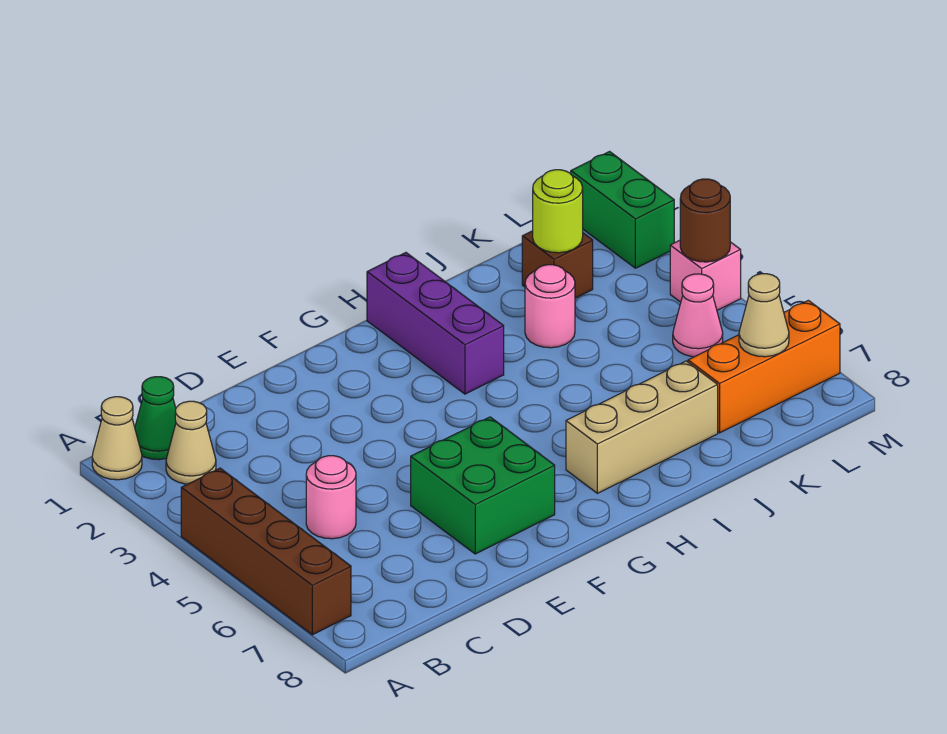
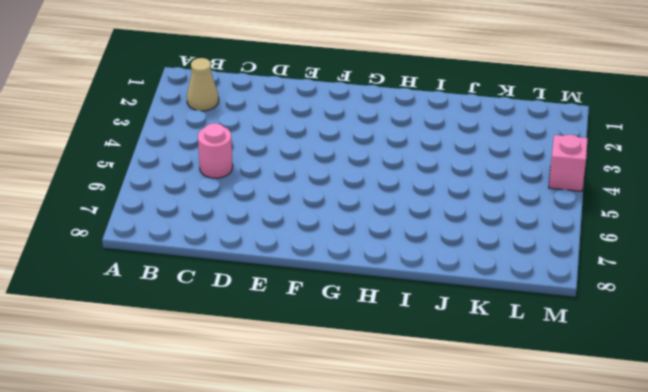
none -> tan 1x1 cone [92,397,142,480]
none -> brown 1x4 brick [181,468,351,635]
none -> green 1x1 cone [135,377,176,460]

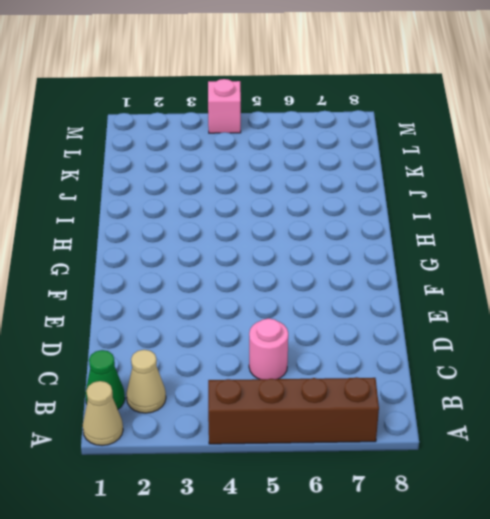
none -> green 2x2 brick [411,417,555,554]
none -> purple 1x3 brick [367,253,504,394]
none -> tan 1x3 brick [566,361,718,493]

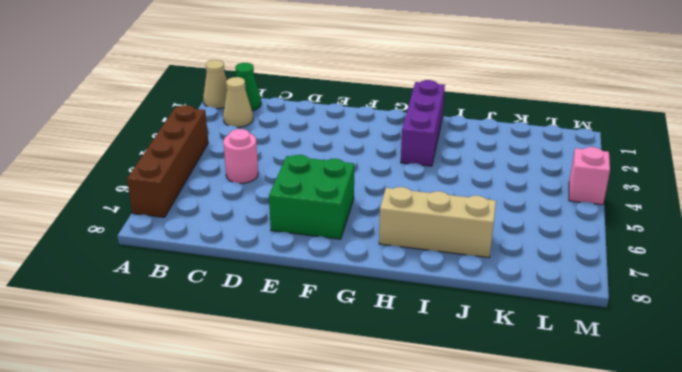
none -> pink 1x1 round brick [525,265,575,348]
none -> brown 1x1 brick [522,231,593,298]
none -> orange 1x3 brick [688,300,840,433]

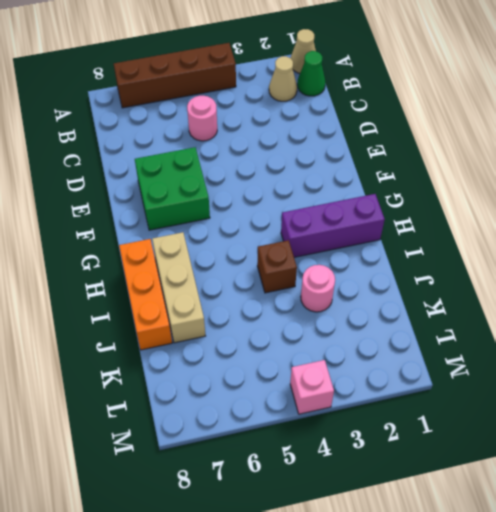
orange 1x3 brick [119,239,172,350] -> orange 1x3 brick moved to [688,300,840,433]
brown 1x1 brick [257,240,297,293] -> brown 1x1 brick moved to [522,231,593,298]
none -> pink 1x1 cone [673,274,723,357]
none -> green 1x2 brick [571,152,674,268]
none -> lime 1x1 round brick [533,170,583,253]

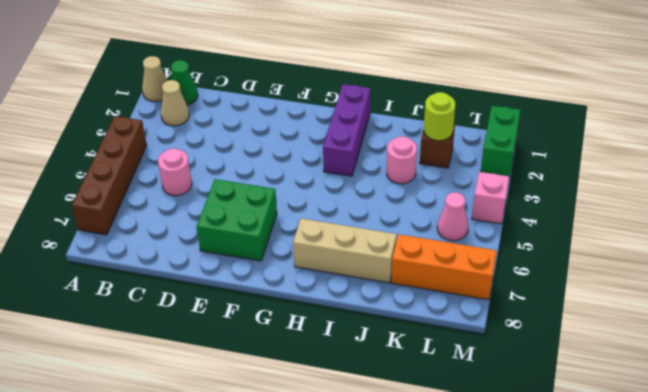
none -> tan 1x1 cone [739,274,789,357]
none -> brown 1x1 round brick [680,179,730,262]

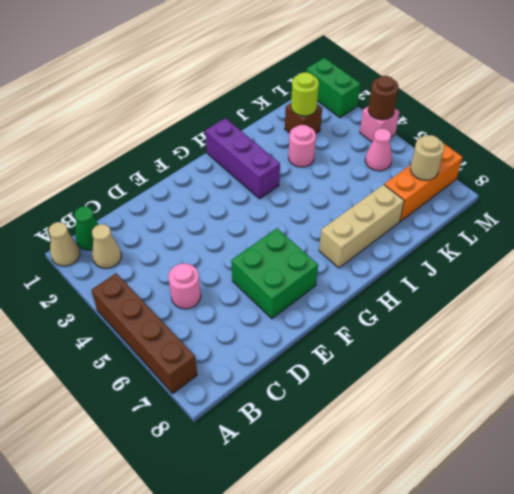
tan 1x1 round brick [411,135,444,180] -> tan 1x1 cone [739,274,789,357]

